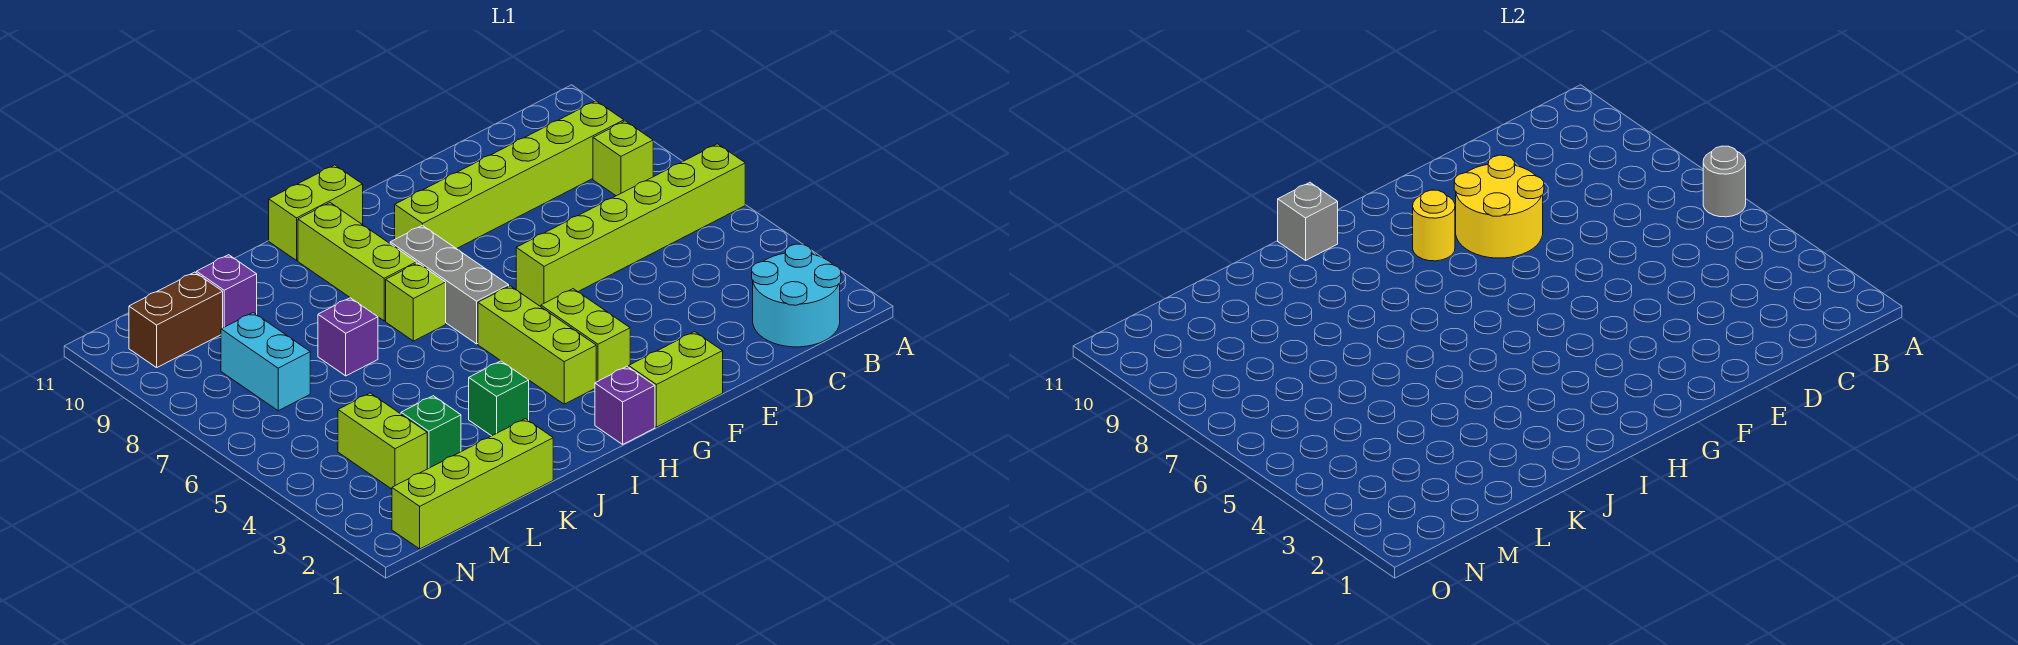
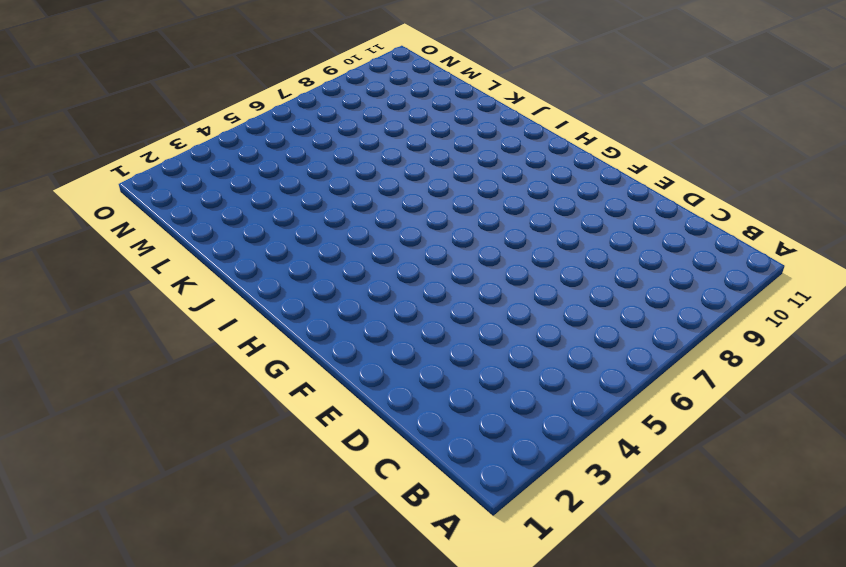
none -> lime 1x6 brick [516,144,745,307]
none -> cyan 2x2 round brick [752,244,841,347]
none -> lime 1x1 brick [593,121,653,196]

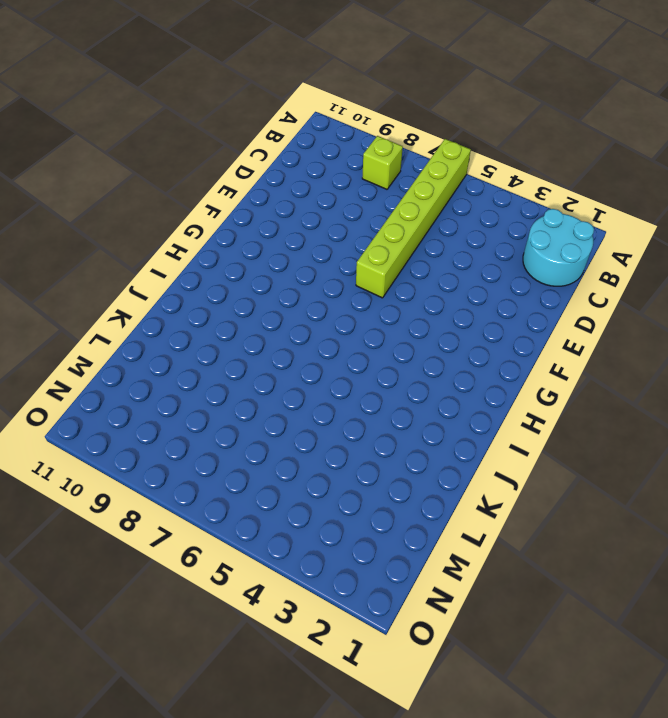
none -> lime 1x6 brick [395,101,624,249]
none -> lime 1x2 brick [629,332,723,427]
none -> lime 1x2 brick [541,289,630,382]

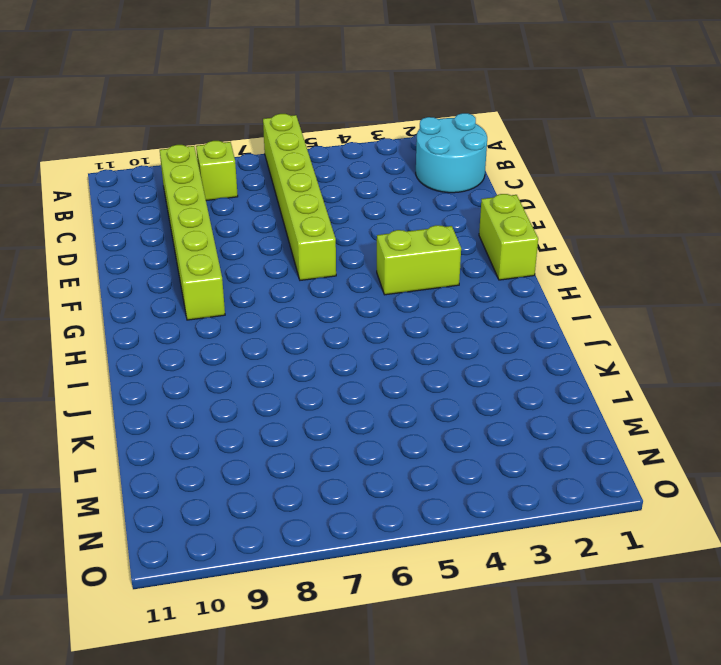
none -> purple 1x1 brick [595,367,655,444]
none -> lime 1x3 brick [478,286,596,404]
none -> grey 1x3 brick [390,225,509,344]

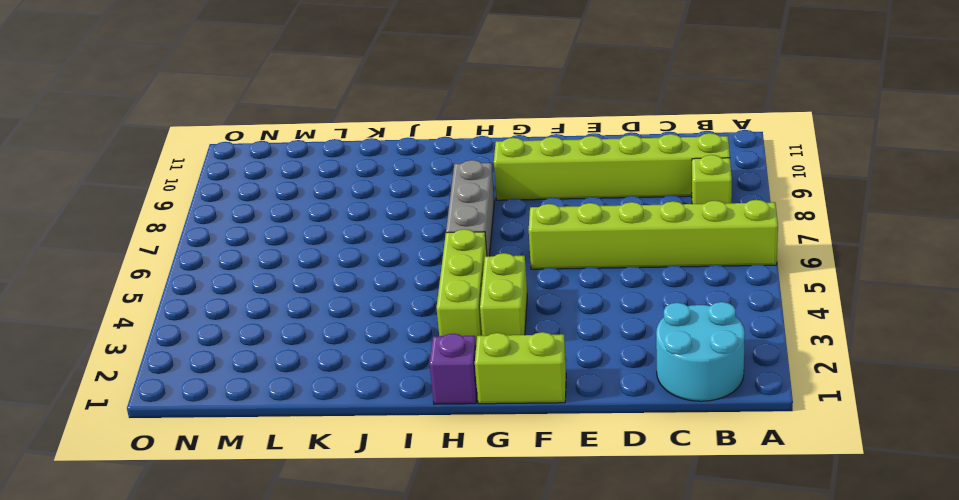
none -> lime 1x2 brick [269,165,363,260]
none -> lime 1x1 brick [386,263,446,341]
none -> lime 1x3 brick [298,203,416,321]

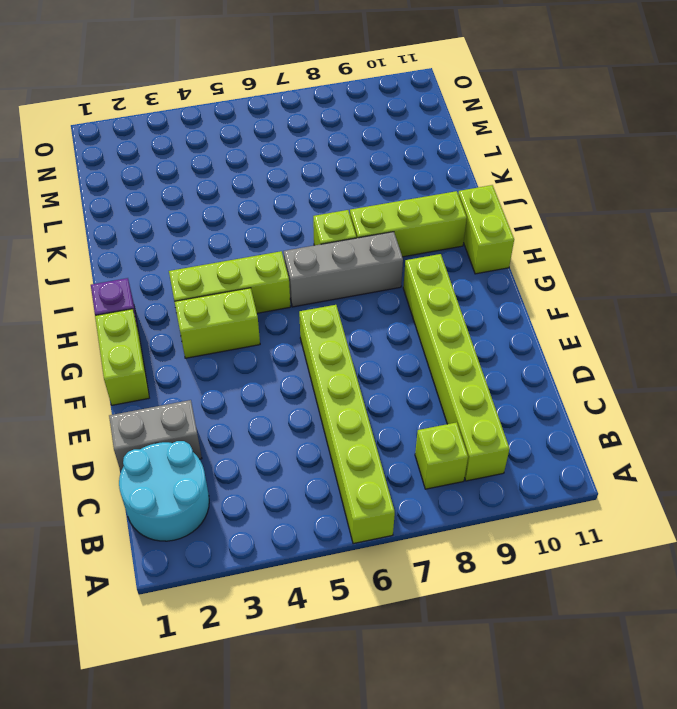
grey 1x2 brick [109,400,202,472] -> none
none -> green 1x1 brick [469,361,529,436]
none -> lime 1x4 brick [392,419,553,549]
none -> purple 1x1 brick [318,298,378,376]

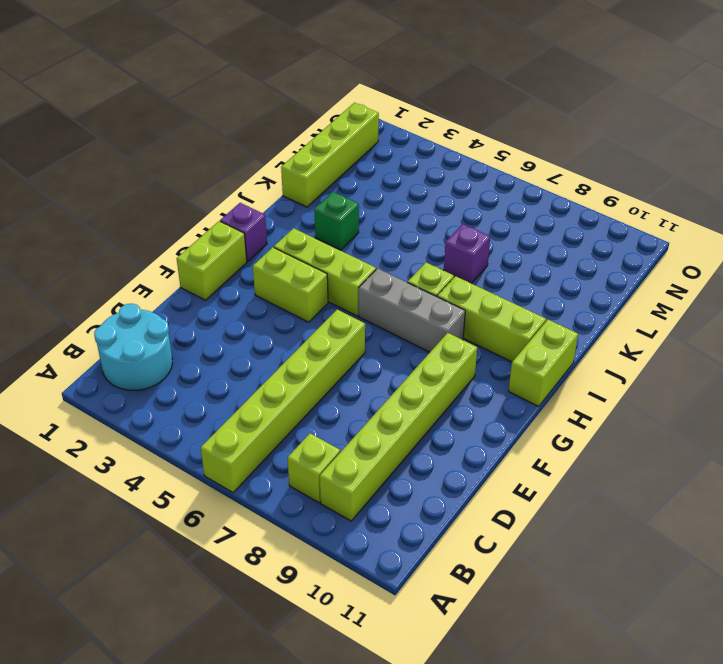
none -> green 1x1 brick [401,396,461,469]
none -> purple 1x1 brick [196,255,257,328]
none -> lime 1x2 brick [338,393,427,489]

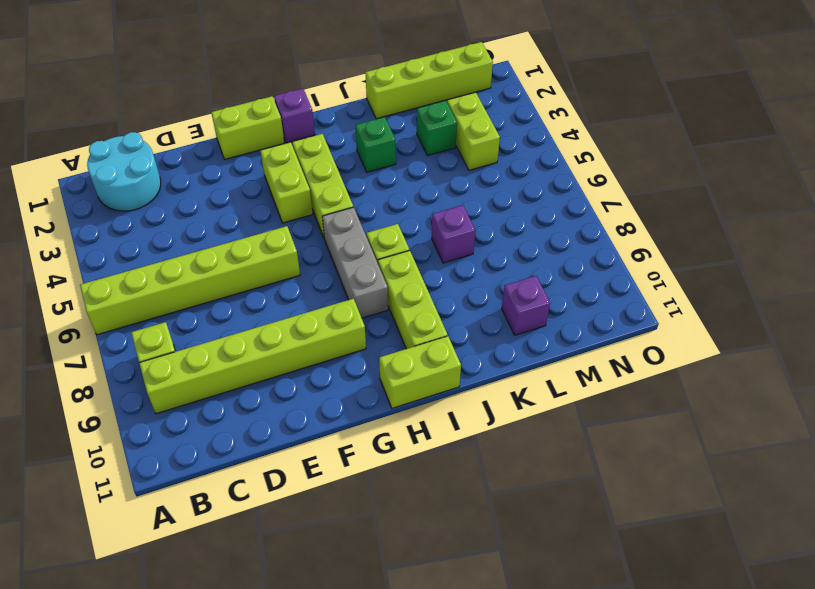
none -> cyan 1x2 brick [221,312,310,411]
none -> brown 1x2 brick [129,272,223,368]
none -> grey 1x1 round brick [1703,146,1746,217]

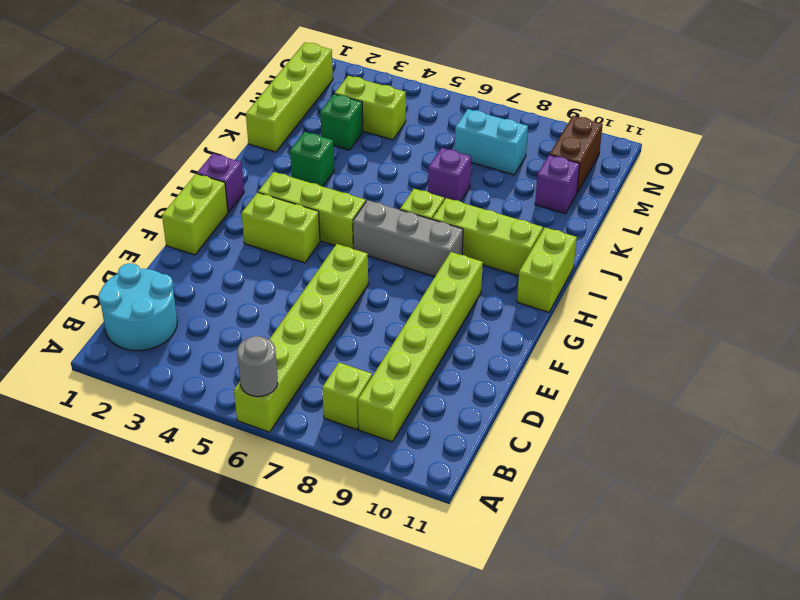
none -> yellow 2x2 round brick [1454,155,1544,258]
none -> yellow 1x1 round brick [1413,190,1455,261]
none -> grey 1x1 brick [1278,182,1338,260]

